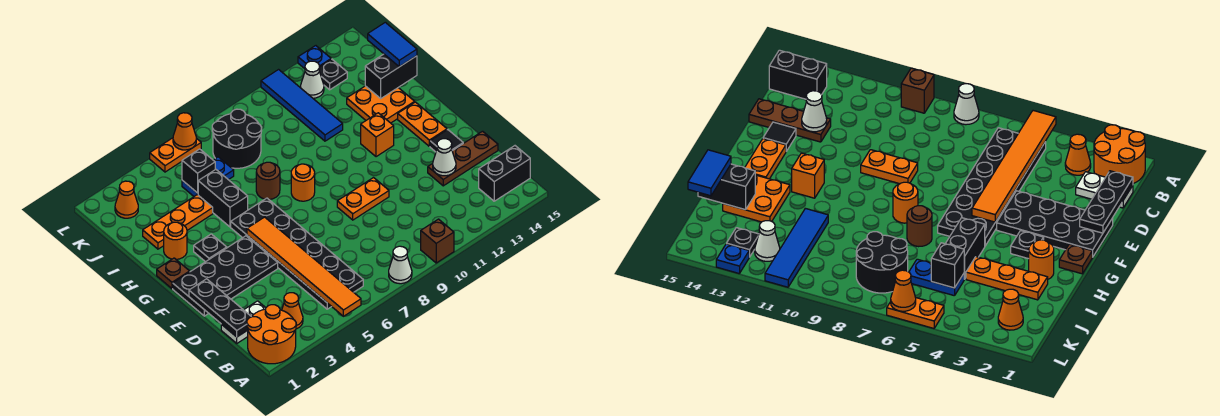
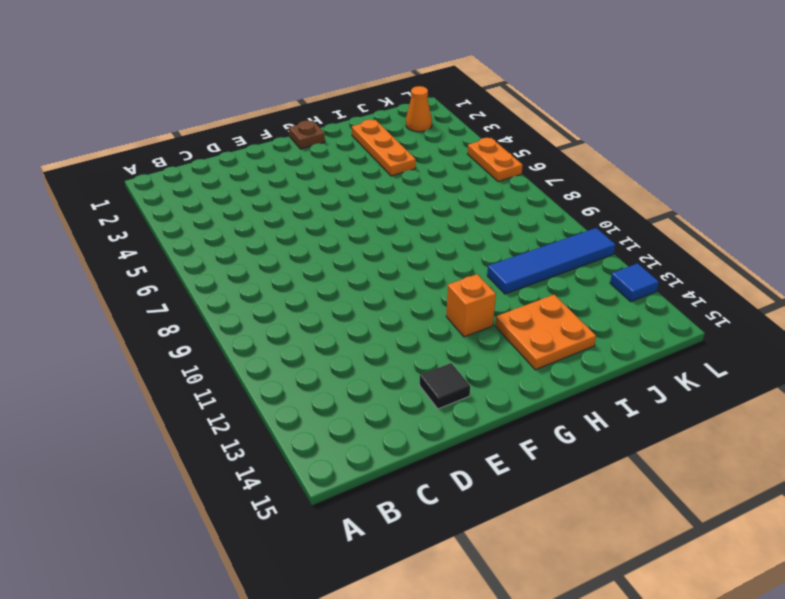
blue 1x1 tile [610,263,659,302] -> blue 1x1 plate [298,46,331,69]
none -> orange 2x2 round brick [247,305,296,364]
none -> white 1x1 cone [389,246,412,284]
none -> brown 1x1 brick [421,219,454,263]
none -> orange 1x1 cone [282,293,303,329]

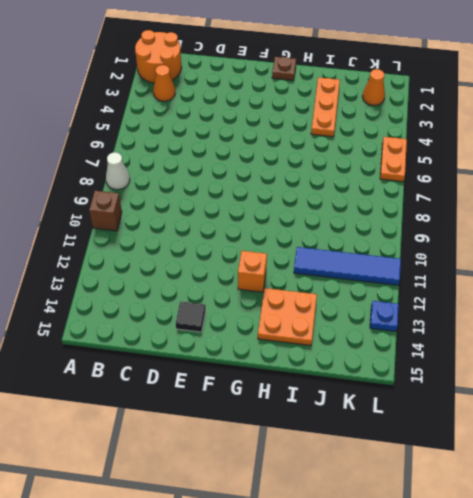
none -> black 2x6 plate [231,198,363,309]
none -> black 1x2 brick [479,146,530,201]
none -> white 1x2 plate [221,301,266,343]
none -> brown 1x3 plate [428,131,498,186]

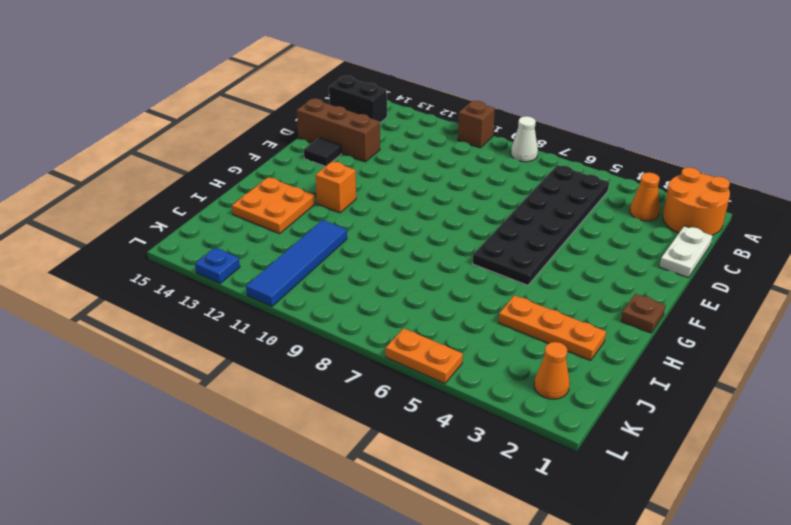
white 1x2 plate [660,226,712,278] -> white 1x2 plate turned to [221,301,266,343]
brown 1x3 brick [297,98,380,162] -> brown 1x3 plate [428,131,498,186]
none -> black 2x4 plate [173,236,278,316]
none -> orange 1x2 plate [337,178,389,220]
none -> orange 1x2 plate [398,102,447,146]
none -> black 1x1 plate [194,234,227,262]

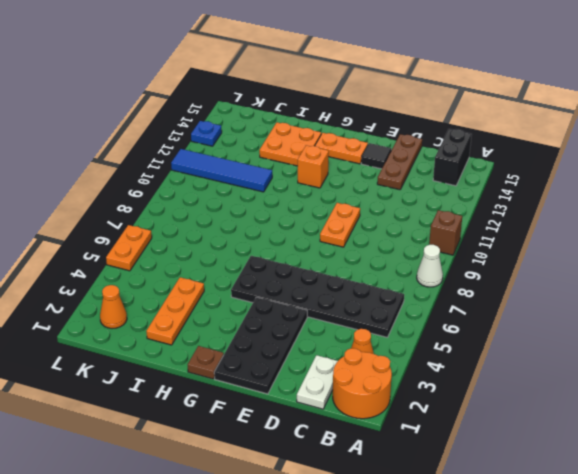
none -> black 1x1 plate [194,234,227,262]
none -> orange 1x1 round brick [291,164,315,201]
none -> orange 1x1 round brick [164,222,187,260]
none -> black 1x2 brick [198,169,248,227]

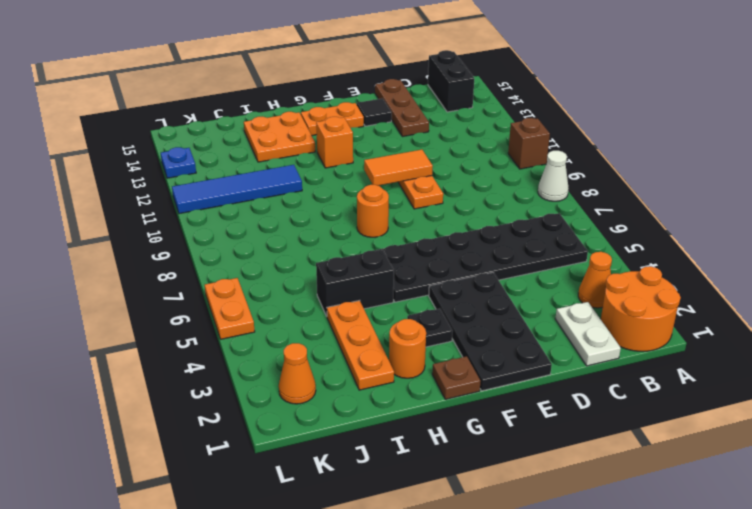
orange 1x2 tile [364,150,433,186] -> none
none -> brown 1x1 round brick [256,162,280,199]
none -> blue 1x2 plate [182,157,234,196]
none -> black 2x2 round brick [212,109,262,168]
none -> white 1x1 cone [301,61,324,98]

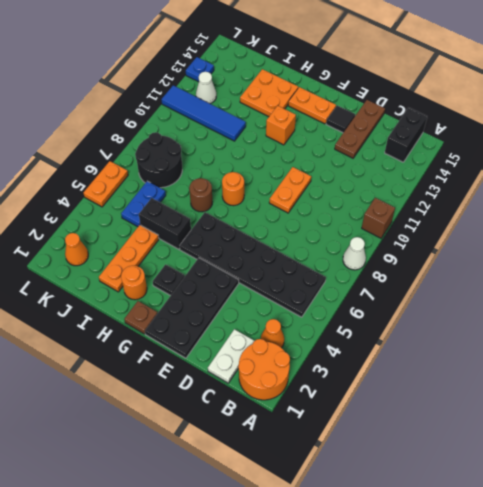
none -> black 1x1 plate [319,59,347,90]
none -> orange 1x6 tile [247,217,361,316]
none -> black 1x3 plate [189,279,251,337]
none -> white 1x1 cone [433,139,456,176]

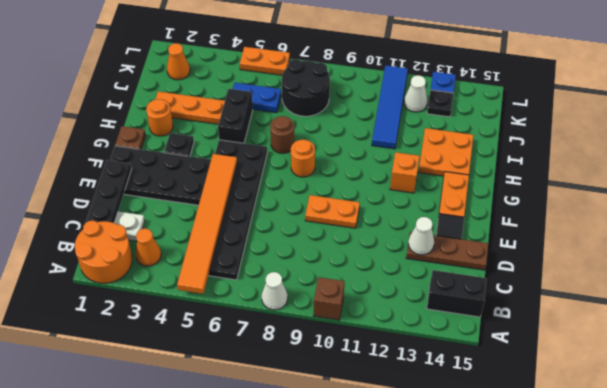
none -> black 1x2 brick [365,54,417,98]
none -> black 1x1 brick [182,149,215,193]
none -> orange 1x1 cone [173,113,196,150]
none -> blue 1x2 tile [368,22,417,67]

